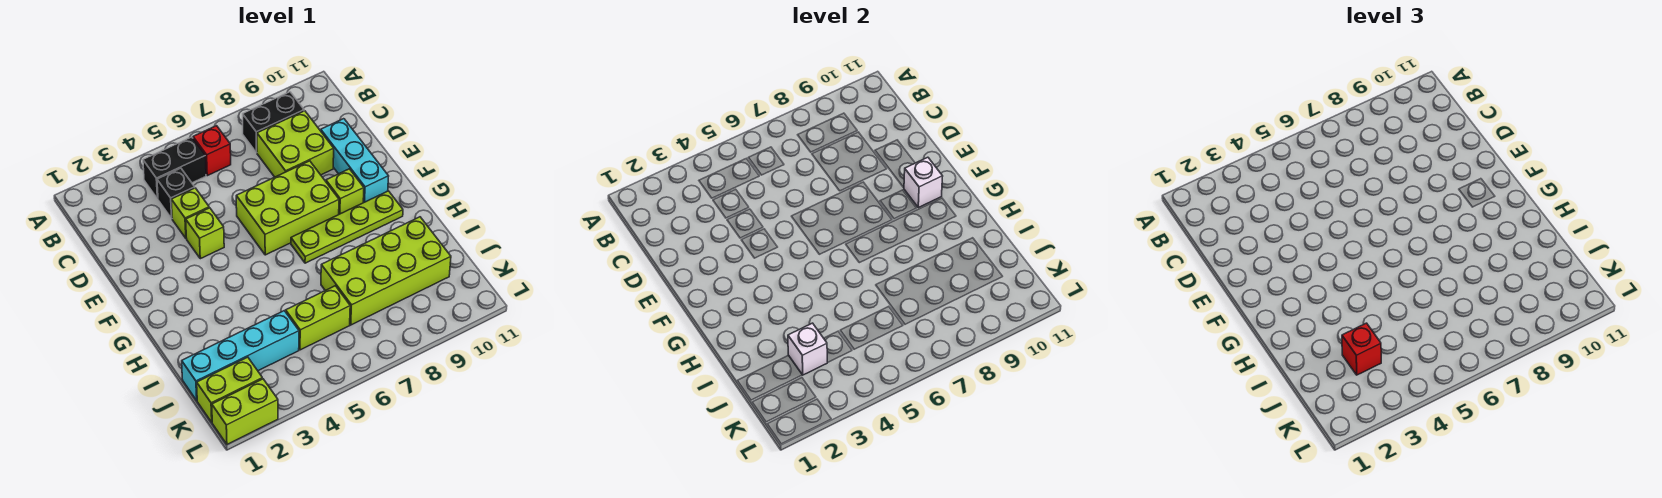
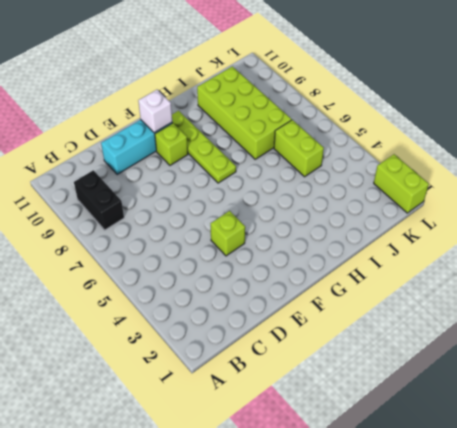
none -> black 1x2 brick [143,137,206,199]
none -> red 1x1 brick [193,126,231,176]
none -> black 1x1 brick [157,168,195,218]

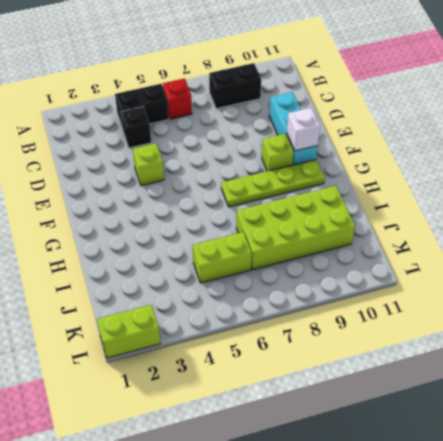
none -> lime 2x2 brick [257,111,334,177]
none -> lime 1x1 brick [171,188,209,238]
none -> lime 2x3 brick [236,161,339,255]

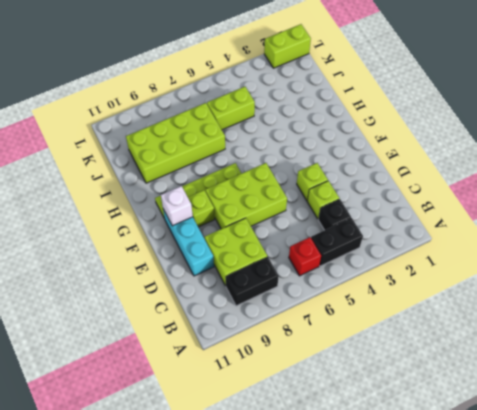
none -> cyan 1x4 brick [182,311,299,401]
none -> lime 1x2 brick [197,357,262,422]
none -> white 1x1 brick [788,323,827,375]

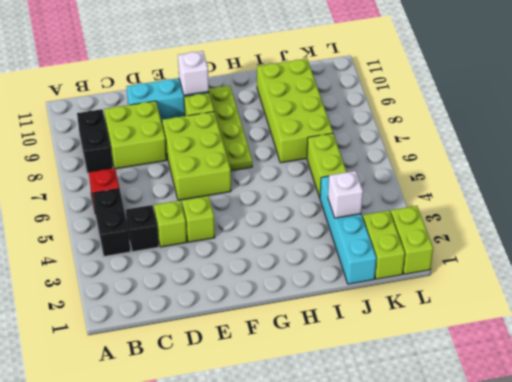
none -> red 1x1 brick [1342,323,1381,375]

